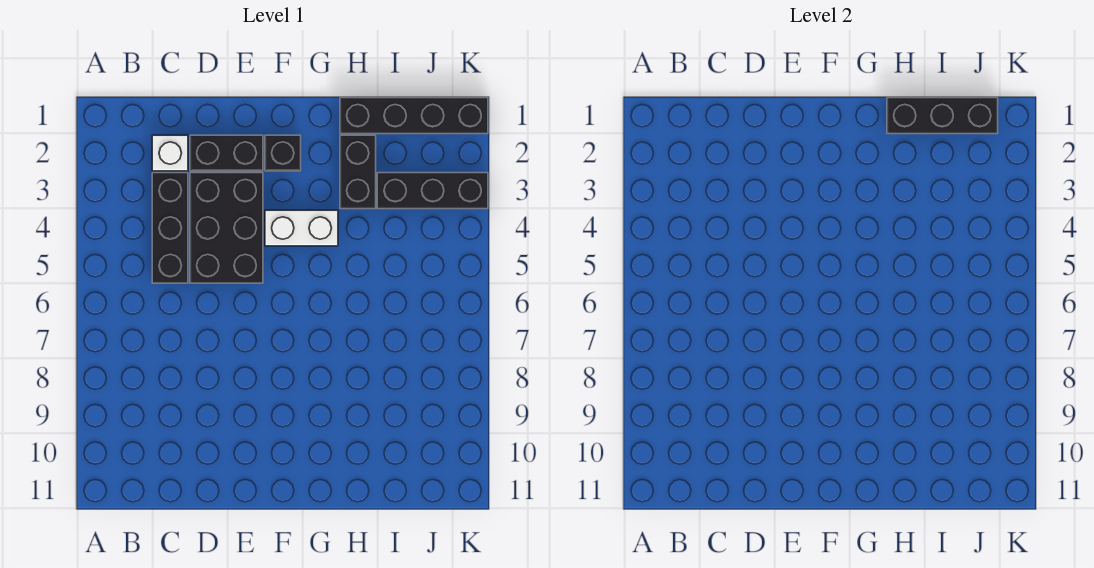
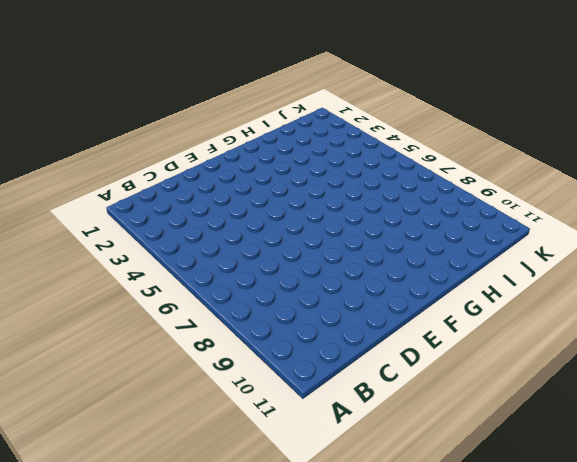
none -> white 1x1 brick [152,135,188,171]
none -> black 1x3 brick [152,173,188,283]

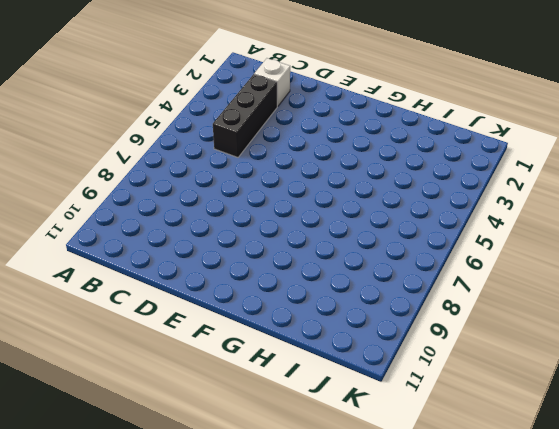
none -> black 1x2 brick [190,135,263,171]
none -> black 2x3 brick [190,173,263,283]

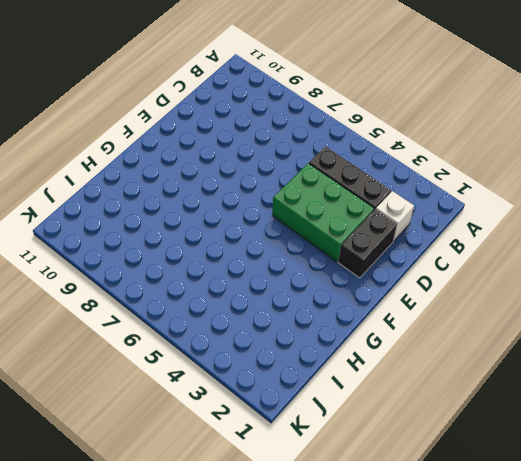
green 2x3 brick [272,163,374,262] -> black 2x3 brick [190,173,263,283]
none -> black 1x1 brick [265,135,301,171]
none -> white 1x2 brick [265,210,338,246]

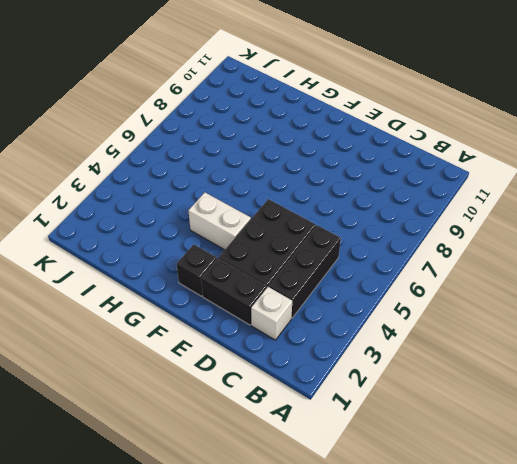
none -> black 1x4 brick [340,98,488,134]
none -> black 1x2 brick [340,135,376,209]

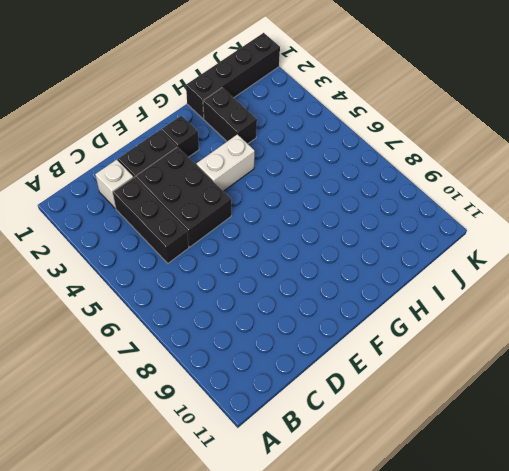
none -> black 1x3 brick [377,173,488,209]
none -> black 1x3 brick [887,98,998,134]

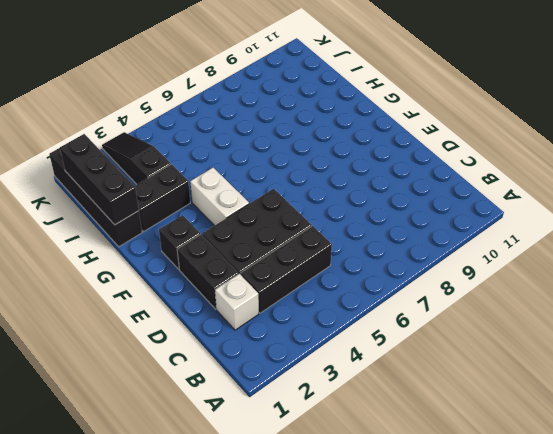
black 1x3 slope [102,132,171,184] -> black 1x3 brick [377,173,488,209]

